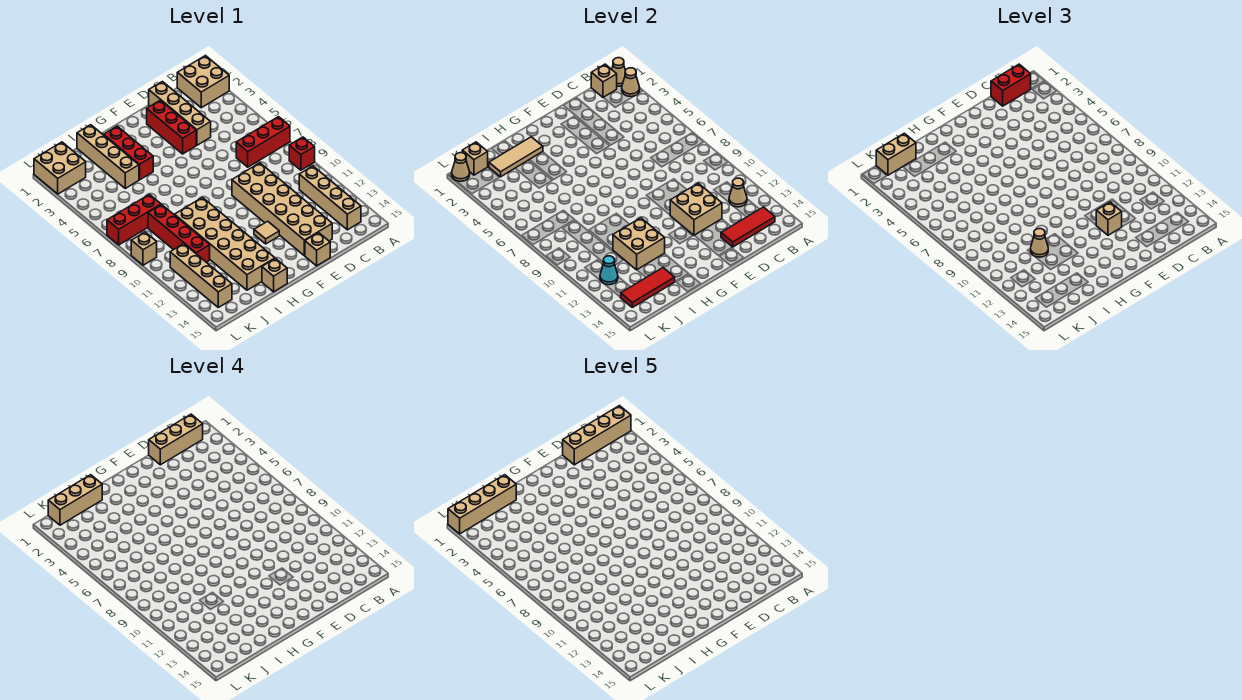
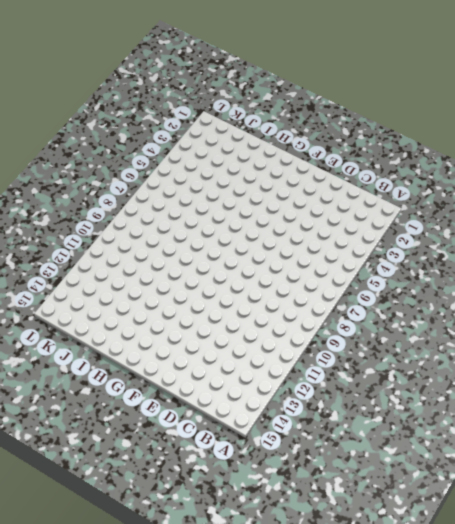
none -> tan 2x2 brick [177,56,229,108]
none -> red 1x3 brick [236,117,290,167]
none -> red 1x1 brick [289,137,315,170]
none -> tan 1x4 brick [299,166,361,230]

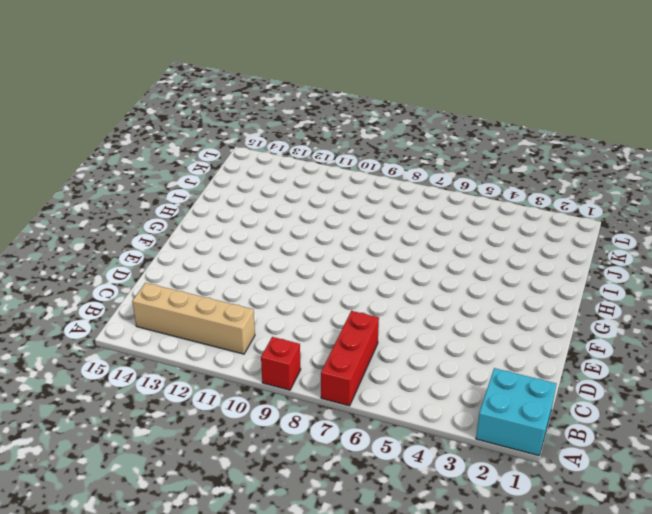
cyan 2x2 brick [476,368,556,456] -> tan 2x2 brick [177,56,229,108]
none -> tan 1x4 brick [149,82,211,145]
none -> tan 2x6 brick [232,163,332,256]
none -> red 1x3 brick [147,100,196,154]
none -> tan 1x1 brick [305,233,330,266]

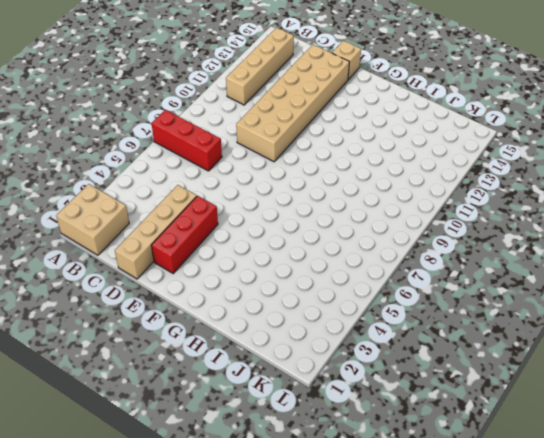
none -> red 1x1 brick [289,137,315,170]
none -> tan 1x1 tile [254,221,279,244]
none -> red 1x3 brick [104,126,153,180]
none -> tan 2x6 brick [175,198,275,290]

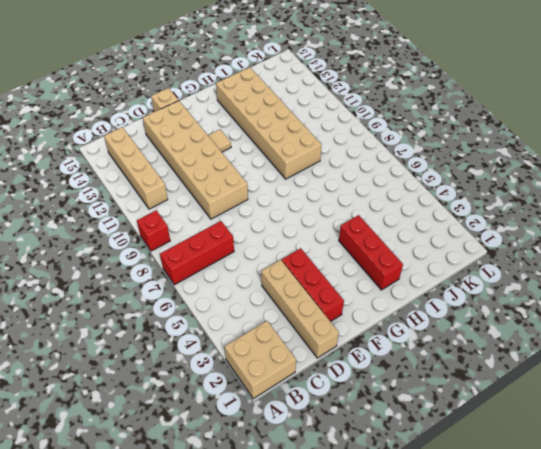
none -> tan 1x1 brick [262,259,287,292]
none -> tan 1x4 brick [77,125,139,188]
none -> red 1x3 brick [107,194,161,245]
none -> red 1x4 brick [148,205,210,262]

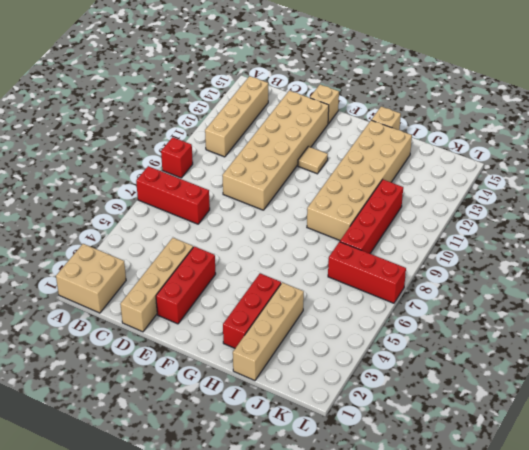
none -> tan 2x2 brick [34,142,86,194]
none -> tan 1x4 brick [170,244,232,307]
none -> tan 1x1 brick [131,232,157,265]
none -> tan 1x1 cone [612,58,625,86]

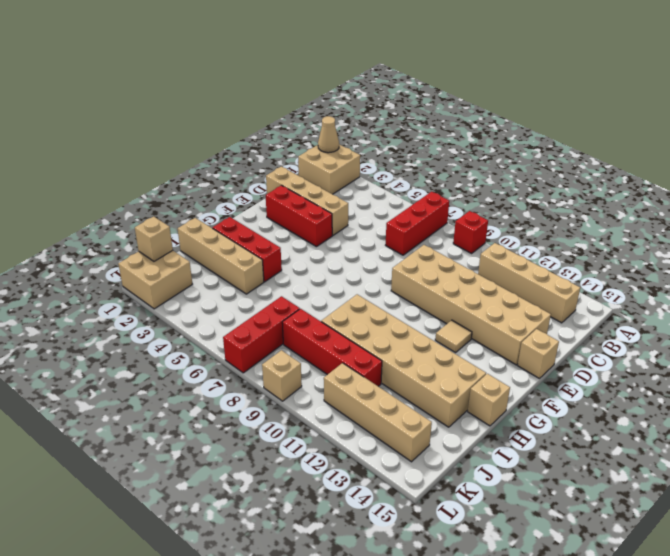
none -> tan 1x1 cone [622,68,640,97]
none -> tan 1x1 brick [591,64,617,98]
none -> tan 1x1 cone [729,178,747,207]
none -> red 1x3 tile [721,207,775,247]

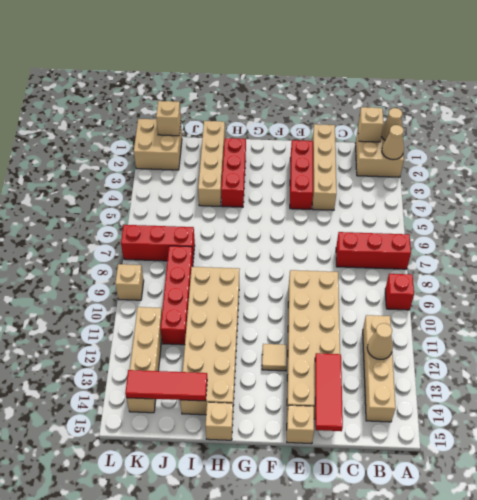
red 1x3 tile [315,353,343,431] -> red 1x3 tile turned to [721,207,775,247]
none -> tan 2x2 brick [670,183,722,235]
none -> tan 1x3 tile [489,137,543,177]
none -> tan 2x2 brick [613,218,665,270]
none -> cyan 1x1 cone [600,256,618,285]

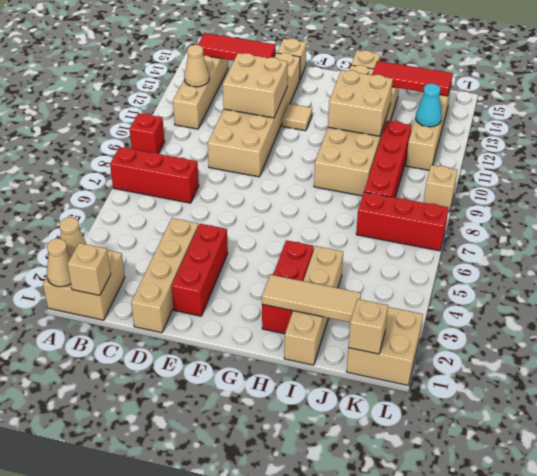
none -> tan 1x1 cone [452,153,470,181]
none -> red 1x2 brick [991,64,1031,106]
none -> tan 1x1 brick [1096,202,1122,235]
none -> tan 1x1 cone [1031,229,1048,257]

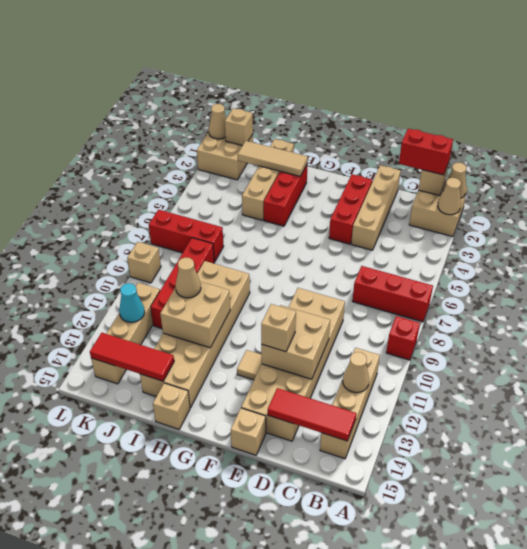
none -> tan 1x2 brick [876,133,916,175]
none -> tan 1x3 brick [149,414,203,465]
none -> tan 1x3 brick [48,475,102,525]
none -> tan 1x4 brick [563,406,631,465]

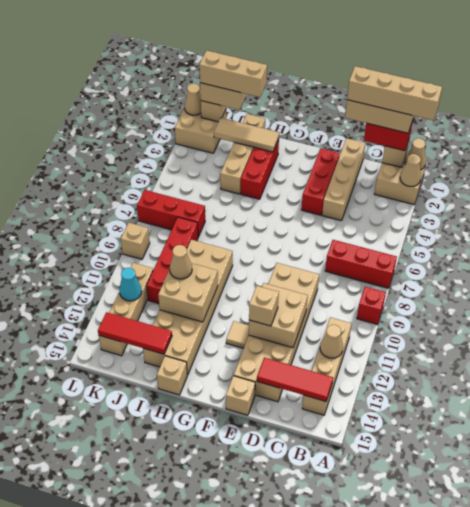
none -> tan 1x4 brick [448,475,516,534]

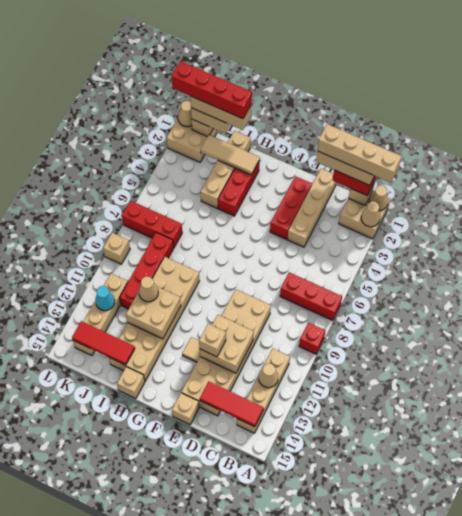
red 1x4 brick [172,61,252,119] -> tan 1x4 brick [448,475,516,534]

